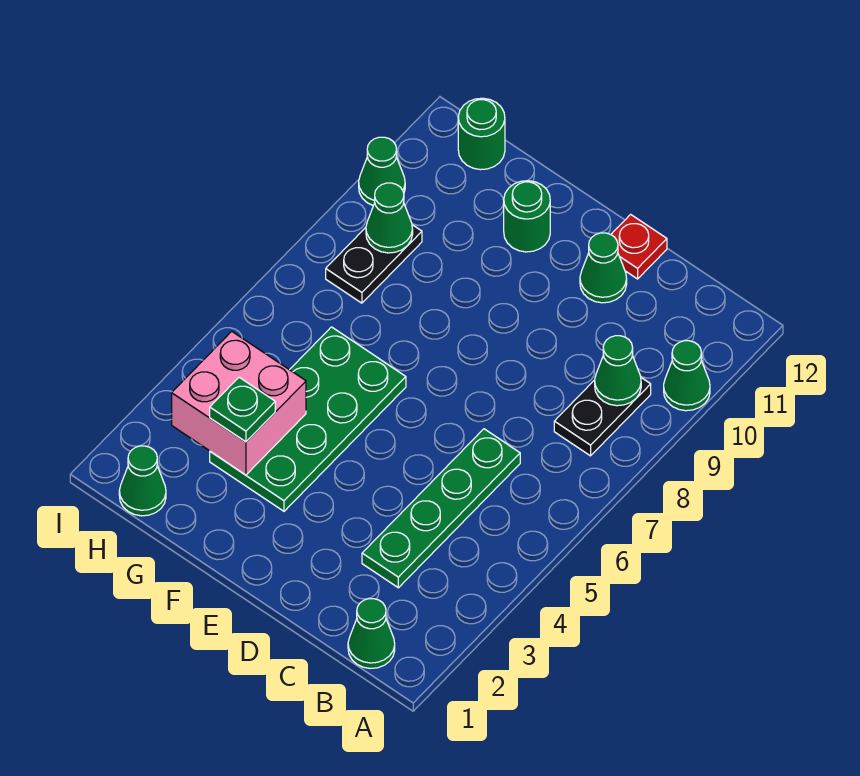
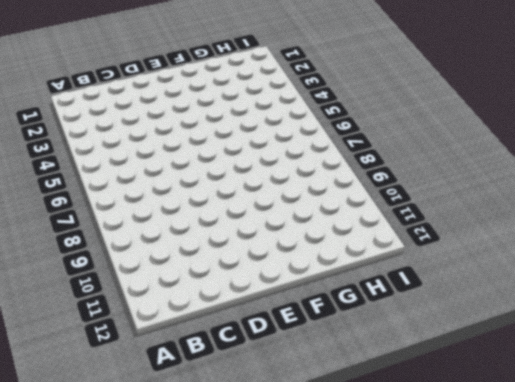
none -> green 1x1 cone [664,341,710,411]
none -> green 1x1 cone [348,599,395,669]
none -> black 1x2 plate [554,378,651,456]

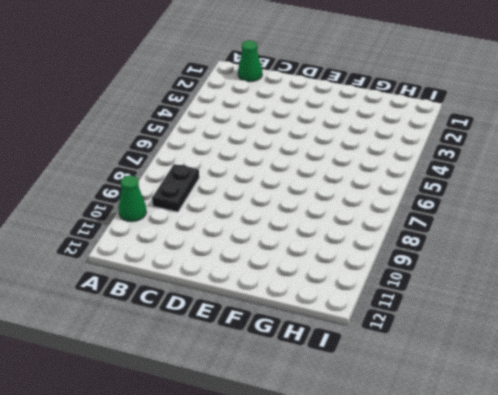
none -> green 1x4 plate [362,429,520,588]
none -> green 1x1 cone [580,233,627,303]
none -> red 1x1 plate [611,214,667,279]

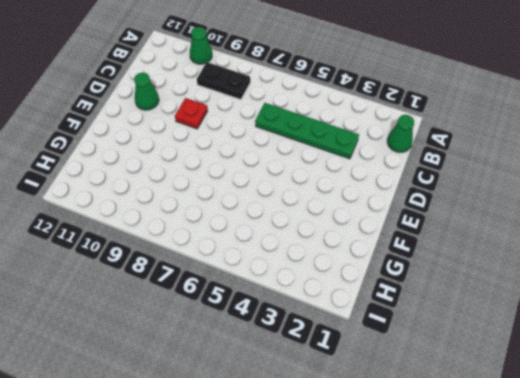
red 1x1 plate [175,98,208,129] -> red 1x1 plate moved to [611,214,667,279]
none -> green 2x4 plate [210,327,406,511]
none -> green 1x1 round brick [504,181,550,252]
none -> green 1x1 cone [119,446,166,516]

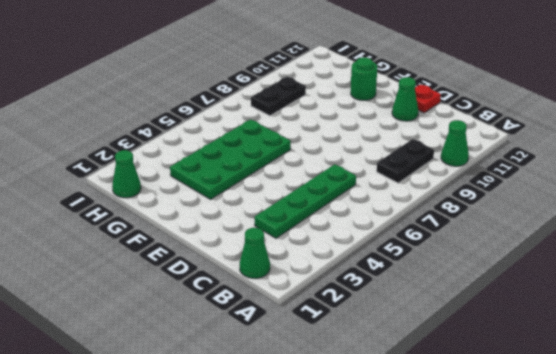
none -> green 1x1 round brick [458,98,505,170]
none -> green 1x1 cone [359,137,405,206]
none -> green 1x1 cone [595,336,641,406]

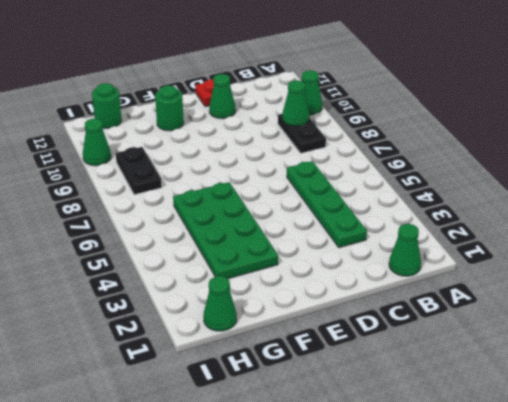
none -> pink 2x2 brick [172,331,306,475]
none -> green 1x1 cone [366,183,413,253]
none -> green 1x1 plate [210,377,275,442]

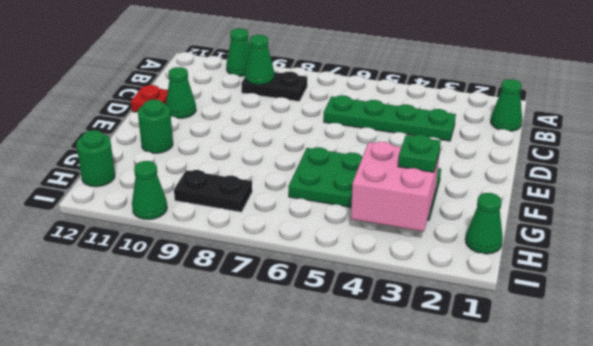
none -> green 1x1 cone [366,183,413,253]

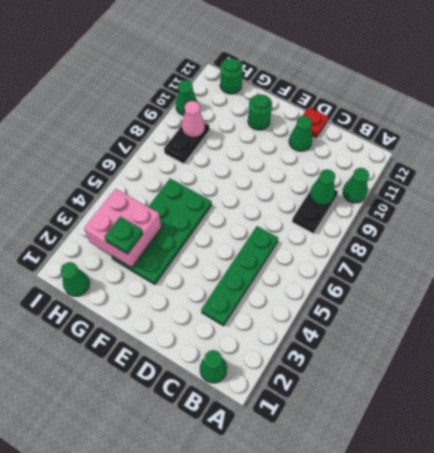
pink 1x1 cone [182,101,205,137] -> green 1x1 cone [366,183,413,253]

